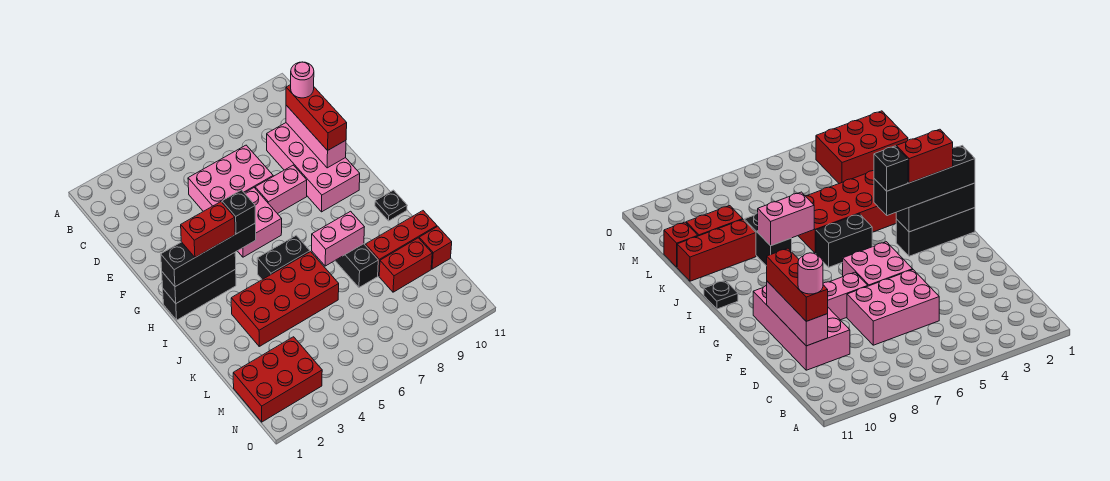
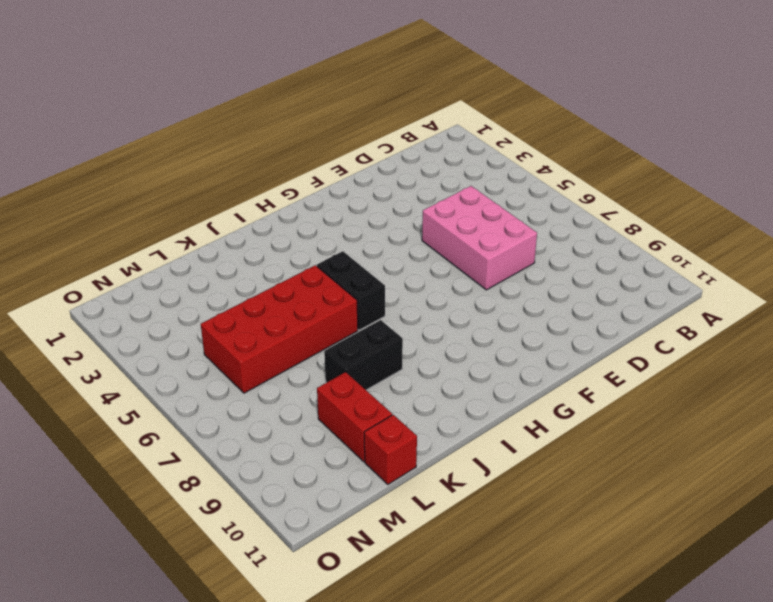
red 2x4 brick [201,265,358,393] -> red 2x4 brick turned to [231,252,339,346]
none -> pink 2x4 brick [267,123,360,212]
none -> pink 2x2 brick [238,188,282,257]
none -> pink 1x2 brick [255,165,307,214]

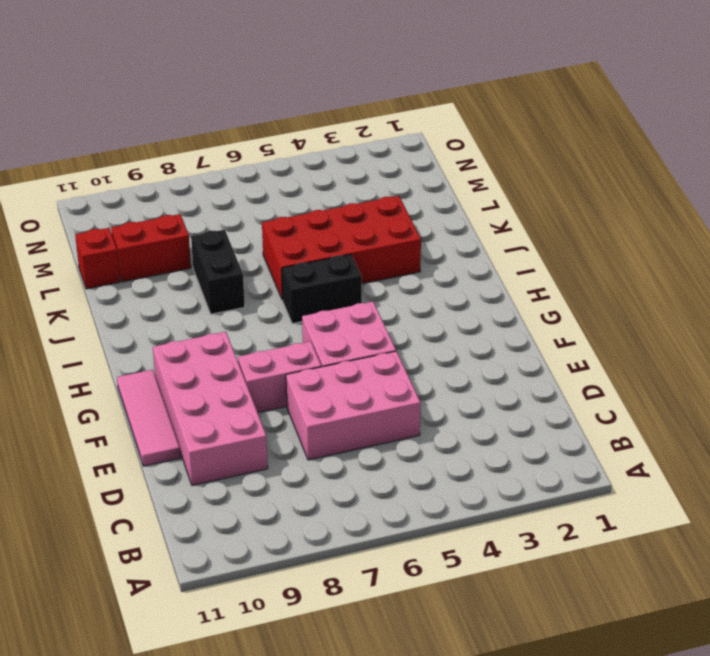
pink 1x3 tile [117,370,180,466] -> none
none -> black 1x3 brick [163,269,236,320]
none -> black 1x1 plate [375,190,407,221]
none -> red 1x3 brick [365,211,437,276]

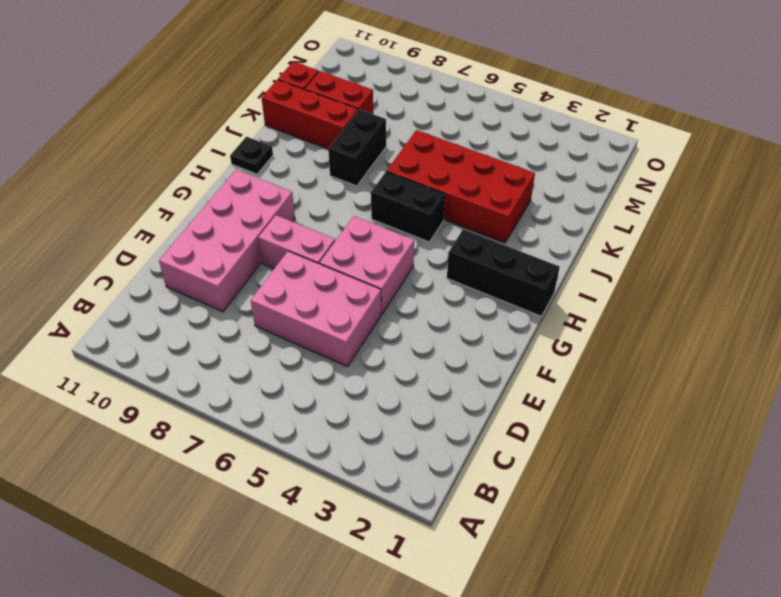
none -> red 2x3 brick [233,337,322,422]
none -> pink 1x3 brick [286,105,346,168]
none -> black 1x3 brick [162,253,236,303]

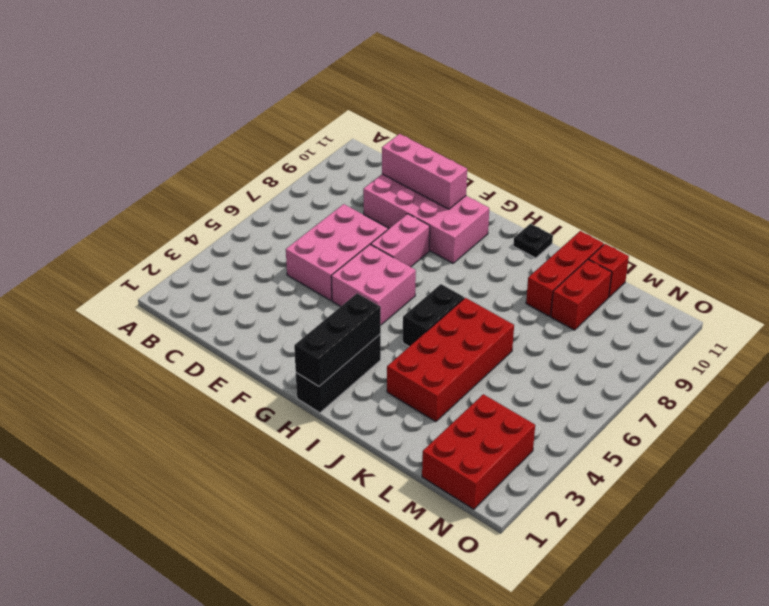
none -> black 1x2 brick [335,244,378,287]
none -> pink 1x2 brick [312,211,364,266]
none -> red 1x3 brick [286,85,347,151]

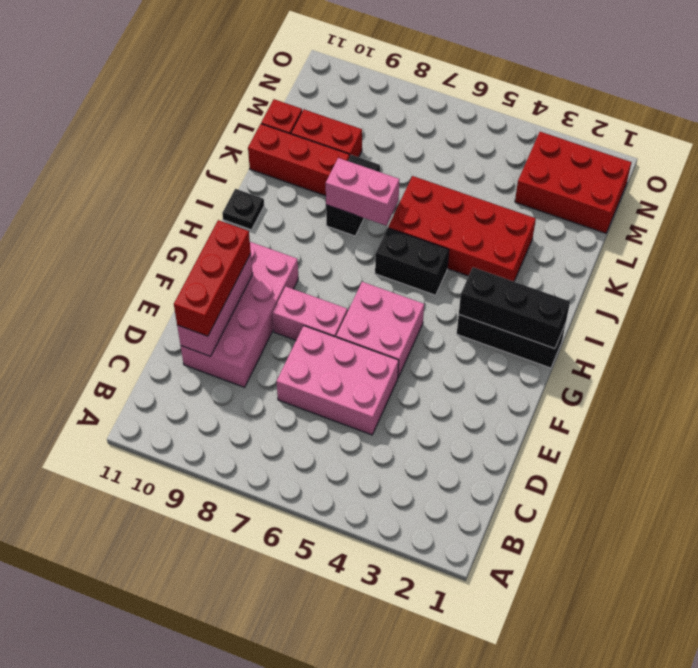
none -> black 1x4 brick [161,224,256,287]
none -> pink 1x1 round brick [291,62,314,98]
none -> red 1x2 brick [181,202,235,257]

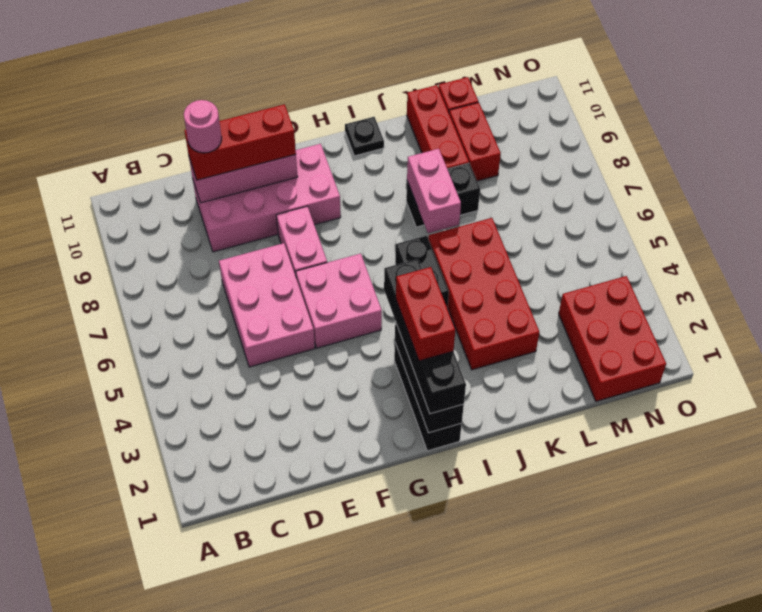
none -> black 1x1 brick [222,190,255,234]

